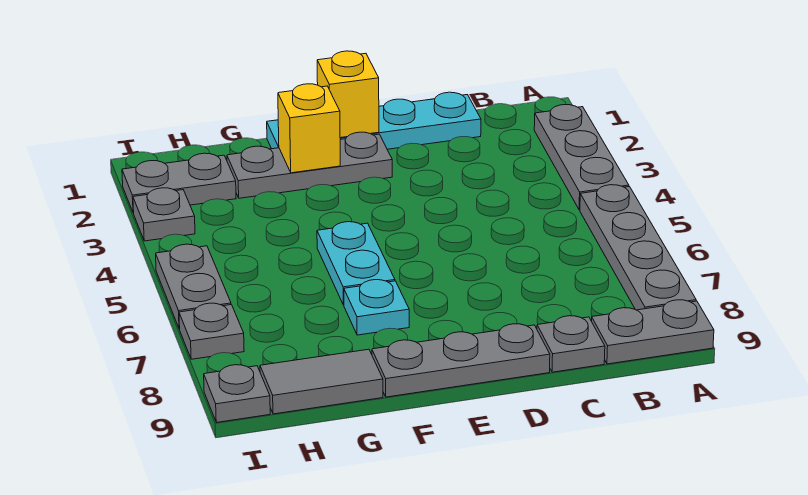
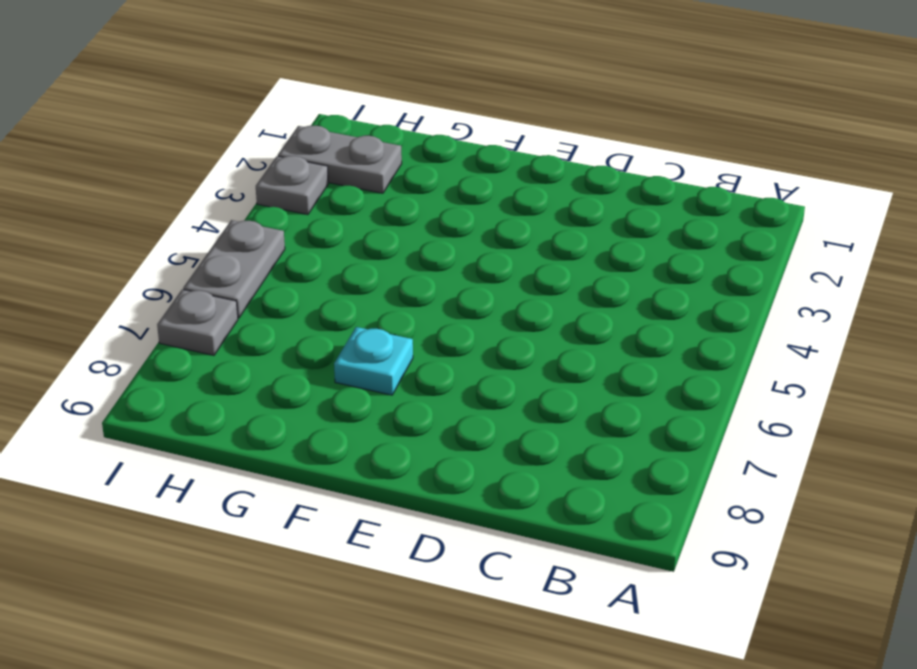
none -> grey 1x3 plate [534,105,629,210]
none -> grey 1x4 plate [580,185,696,310]
none -> grey 1x2 plate [592,300,714,364]

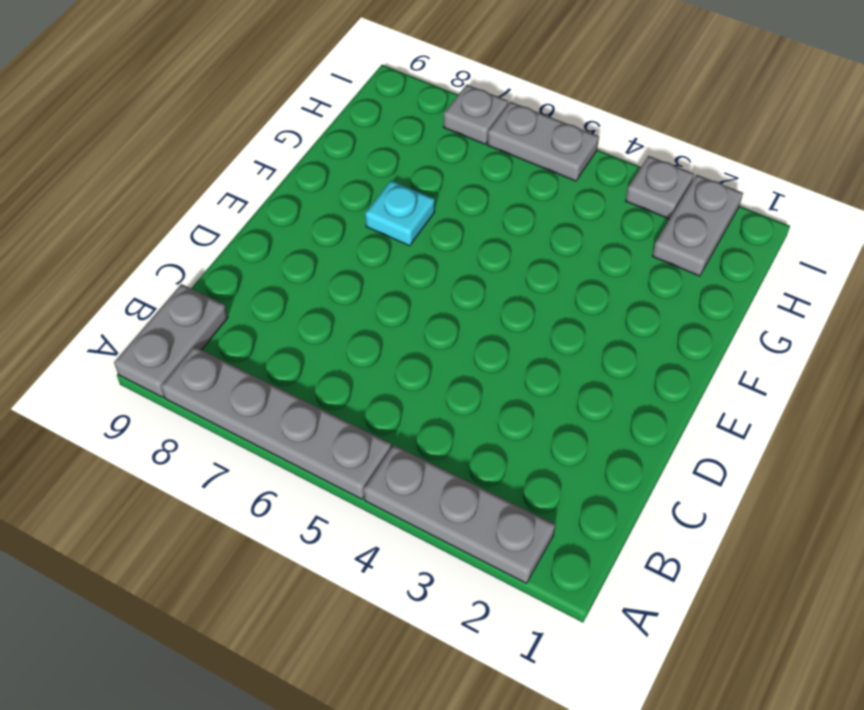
none -> cyan 1x4 plate [267,92,481,149]
none -> grey 1x1 plate [537,316,605,372]
none -> grey 1x3 plate [372,324,550,397]

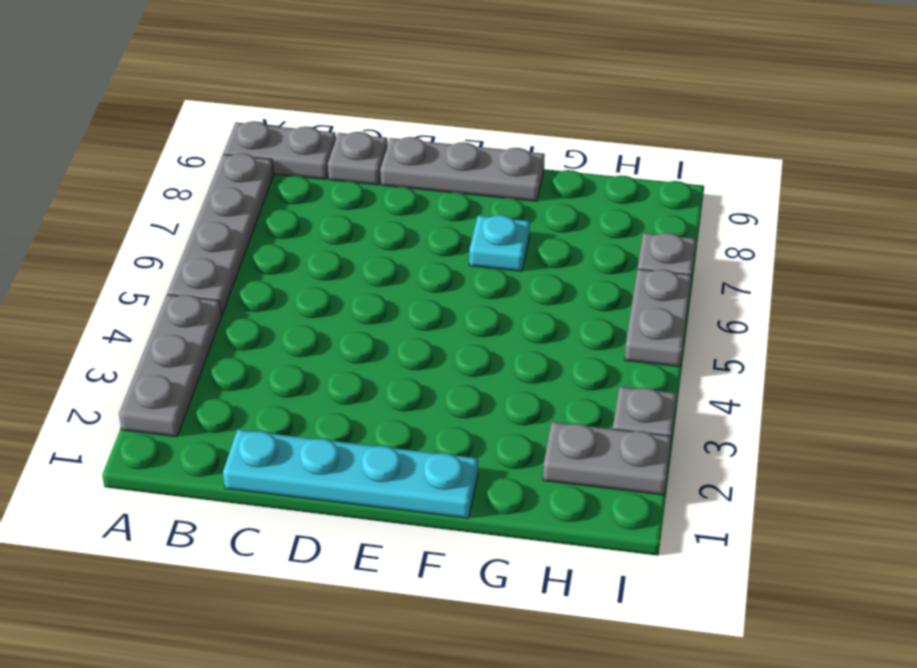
none -> grey 1x3 plate [227,132,392,198]
none -> cyan 1x2 plate [317,222,395,305]
none -> grey 1x2 tile [260,349,383,414]

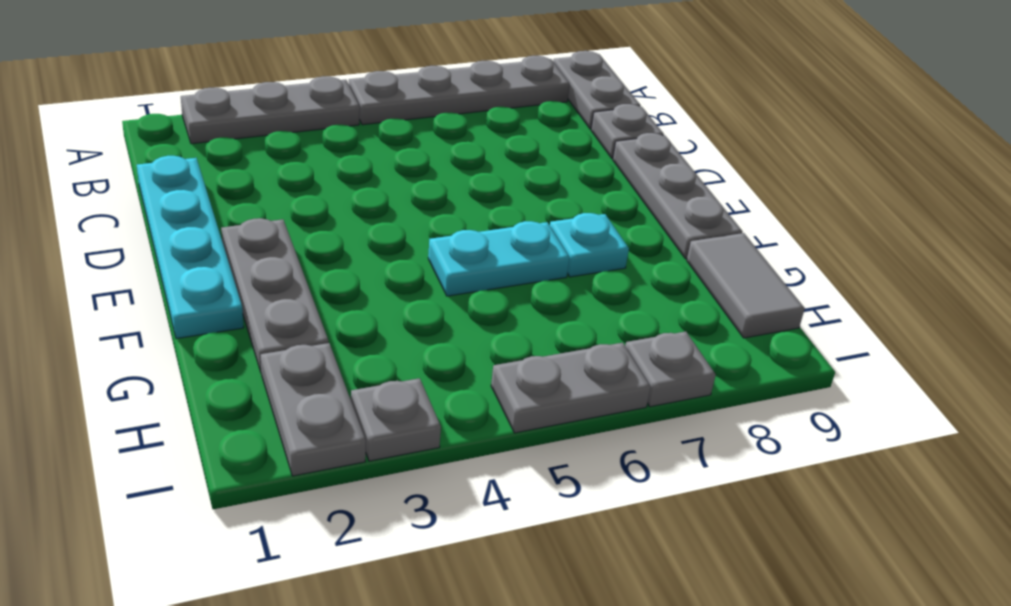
none -> grey 1x1 plate [204,365,270,422]
none -> yellow 1x1 brick [317,51,379,138]
none -> yellow 1x1 brick [278,84,340,173]

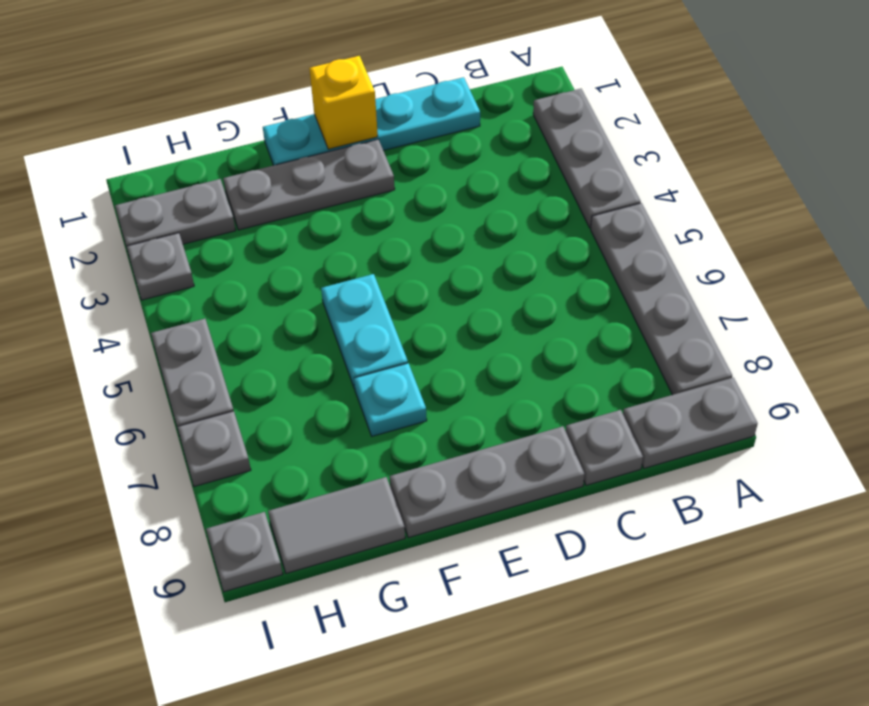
none -> yellow 1x1 brick [278,84,340,173]

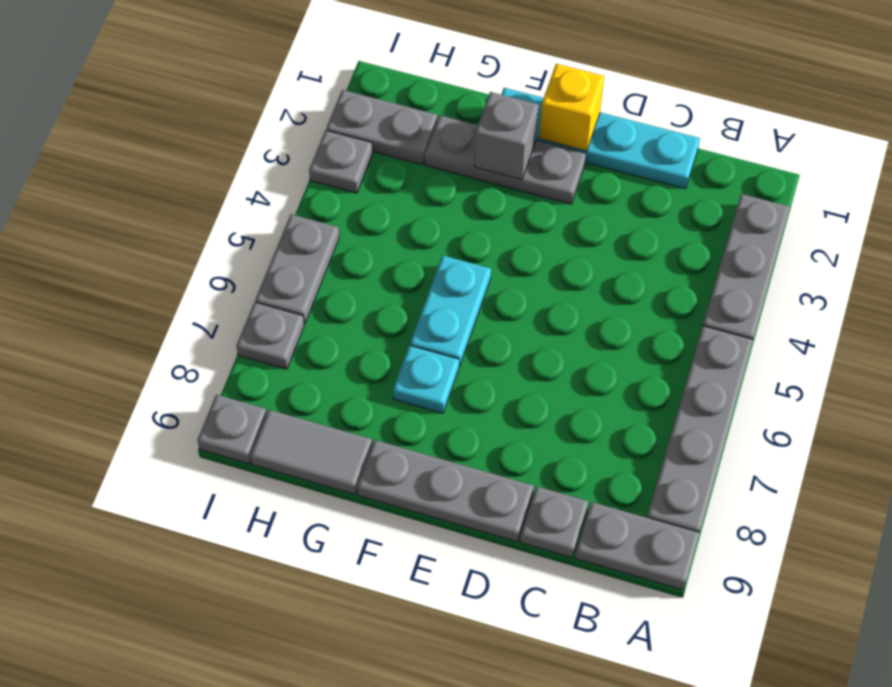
grey 1x1 brick [474,92,539,179] -> yellow 1x1 brick [278,84,340,173]

